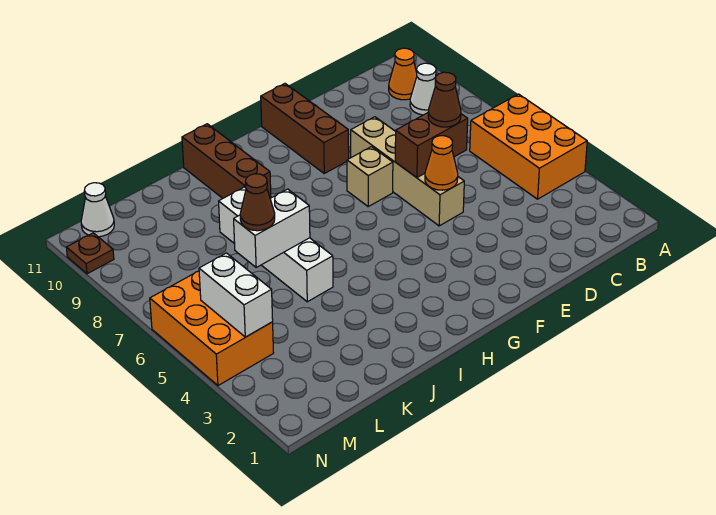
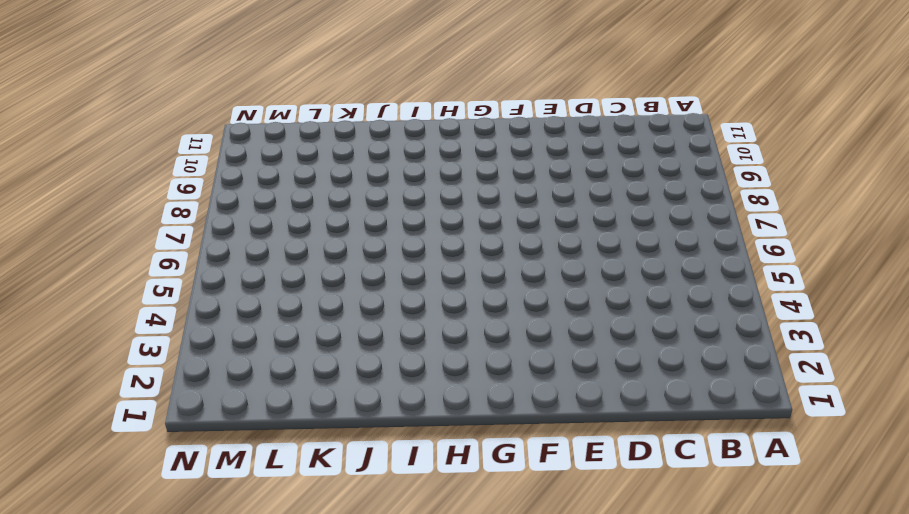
none -> orange 2x3 brick [470,94,587,199]
none -> white 1x1 cone [410,63,436,115]
none -> orange 1x1 cone [389,48,417,100]

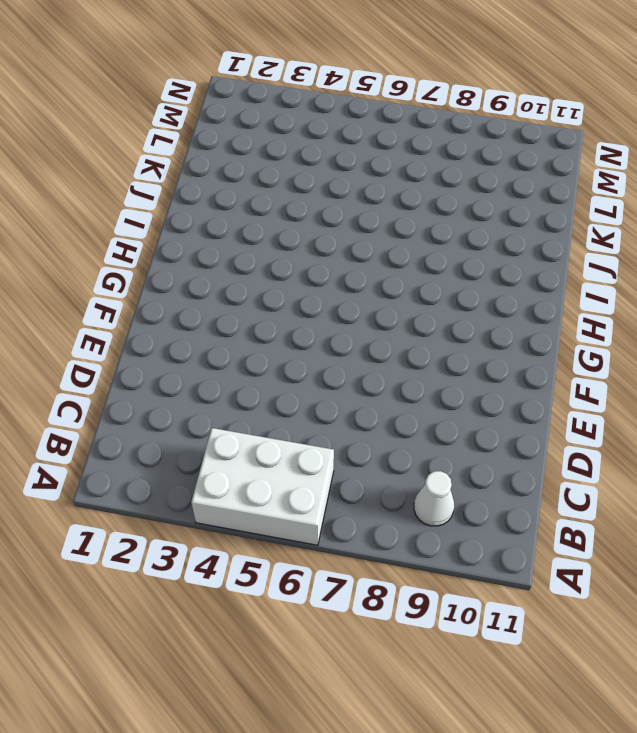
white 2x3 brick [191,428,334,545] -> orange 2x3 brick [470,94,587,199]
none -> orange 1x1 cone [389,48,417,100]
none -> tan 1x4 brick [351,117,464,226]
none -> tan 1x1 brick [347,147,393,206]

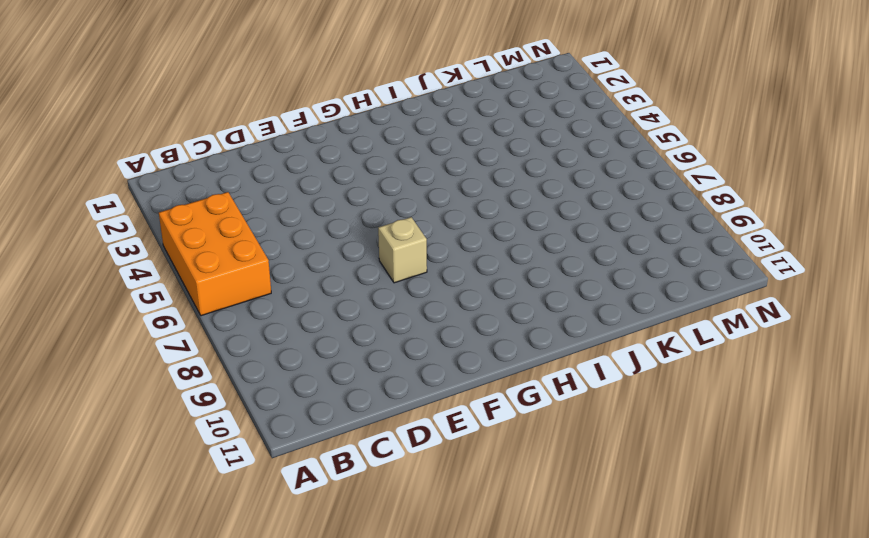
none -> white 1x1 cone [410,63,436,115]
none -> orange 1x1 cone [389,48,417,100]
none -> tan 1x4 brick [351,117,464,226]

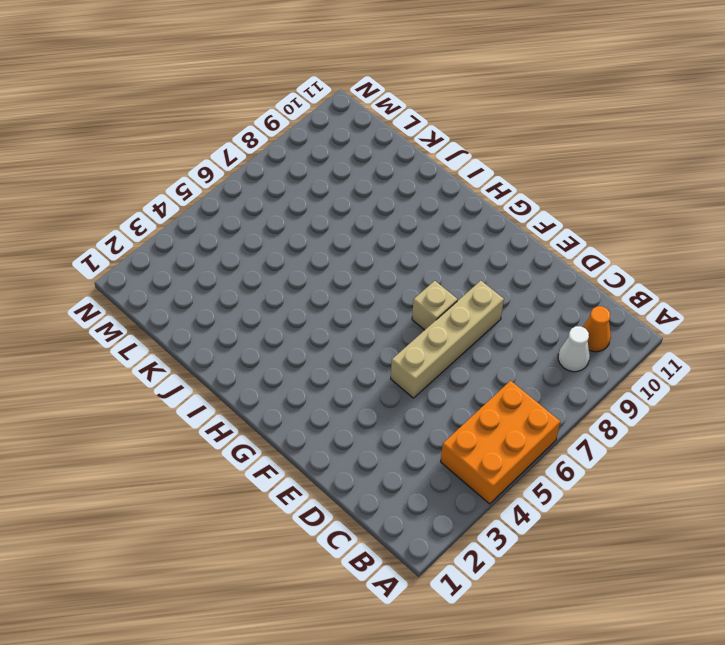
none -> brown 1x3 brick [261,84,349,173]
none -> brown 1x3 brick [182,124,271,198]
none -> white 1x4 brick [219,187,333,302]

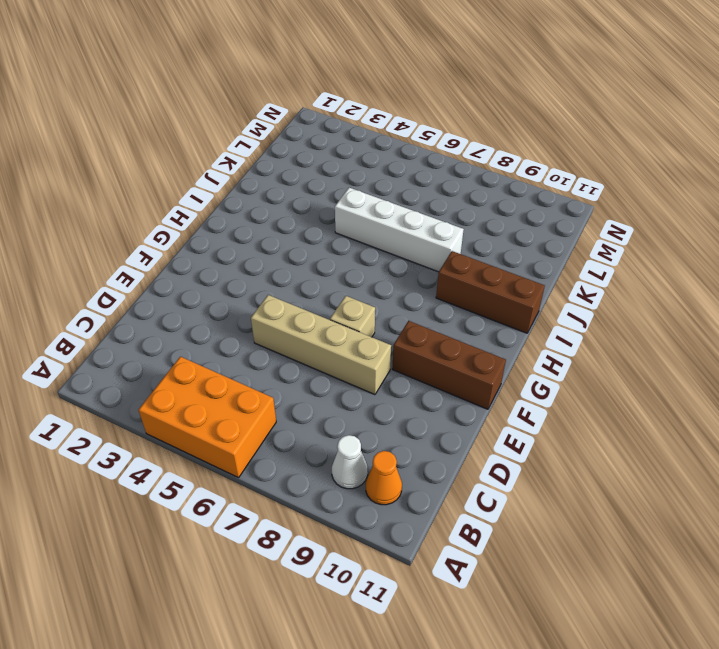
none -> orange 2x3 brick [150,271,274,386]
none -> white 1x1 cone [81,183,114,237]
none -> brown 1x1 plate [66,233,114,274]

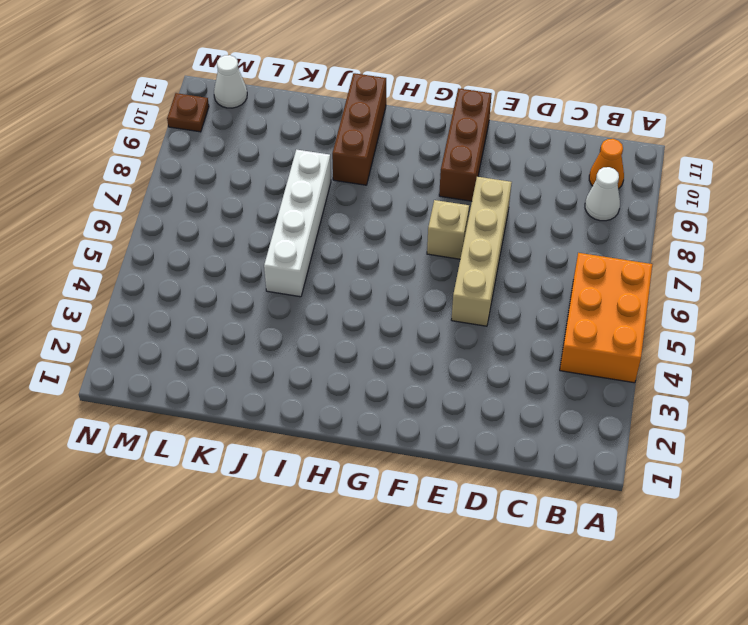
none -> orange 2x3 brick [150,271,274,386]
none -> brown 1x2 brick [395,113,468,178]
none -> orange 1x1 cone [425,136,458,190]

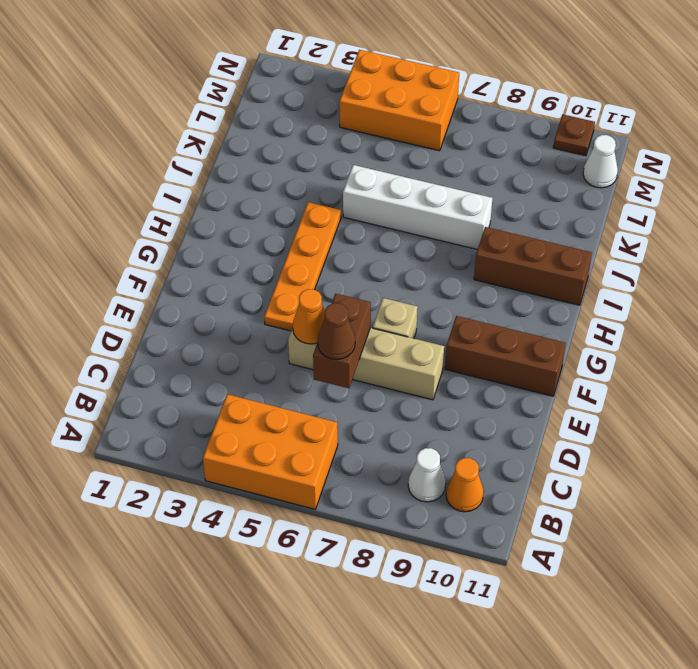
orange 1x4 plate [264,202,341,331] -> none
none -> white 1x2 brick [234,189,310,267]
none -> white 1x2 brick [199,253,273,337]
none -> brown 1x1 cone [240,174,275,231]

